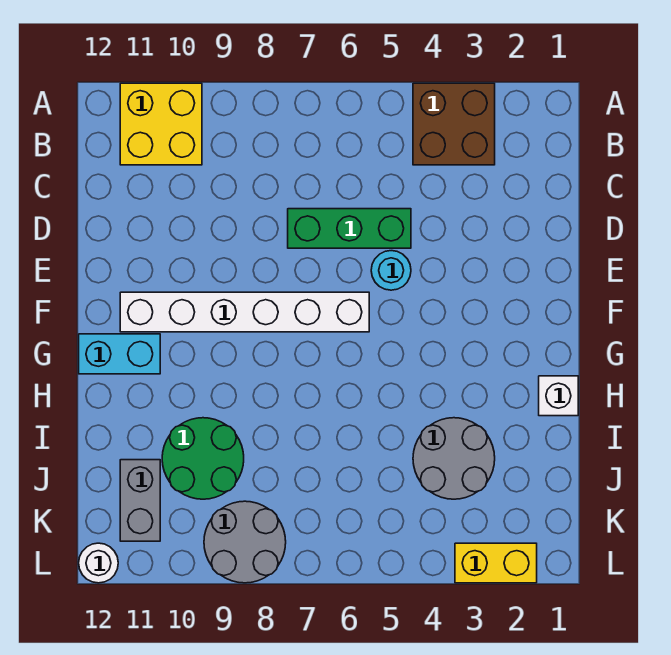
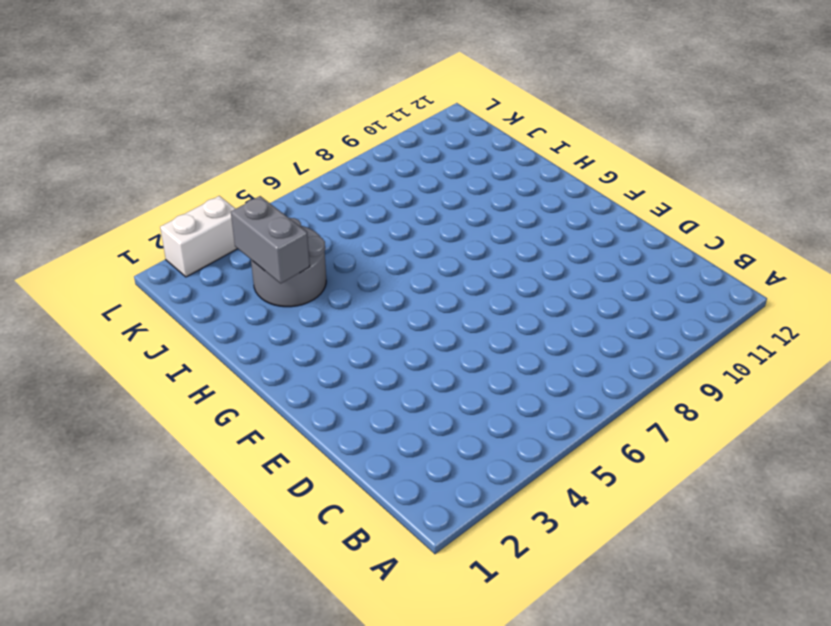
grey 1x2 brick [231,196,310,283] -> grey 1x2 brick moved to [120,460,160,541]
white 1x2 brick [160,196,238,277] -> yellow 1x2 brick [455,543,537,583]
none -> brown 2x2 brick [413,83,495,165]
none -> yellow 2x2 brick [120,83,202,165]
none -> green 1x3 brick [288,209,411,248]

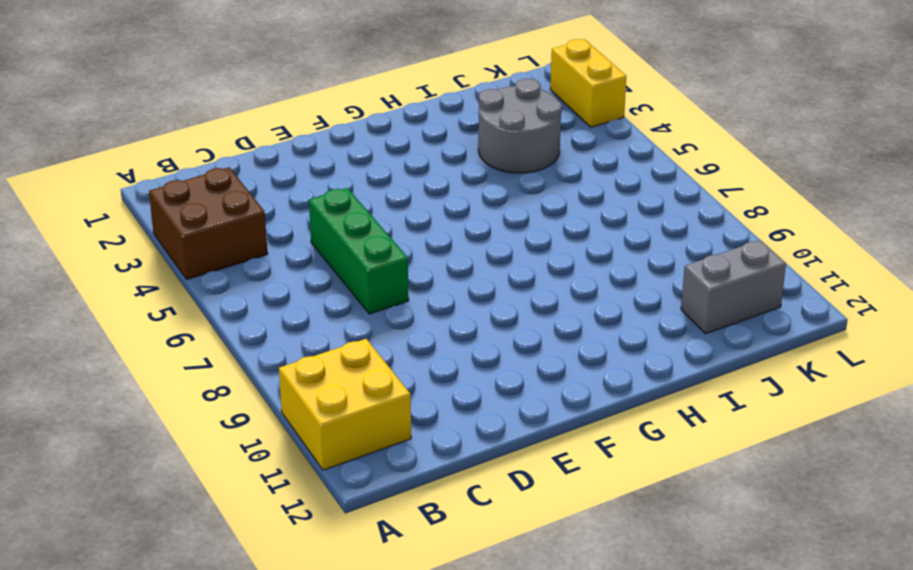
none -> cyan 1x1 round brick [371,251,411,290]
none -> white 1x6 brick [120,292,369,332]
none -> cyan 1x2 brick [79,334,160,374]

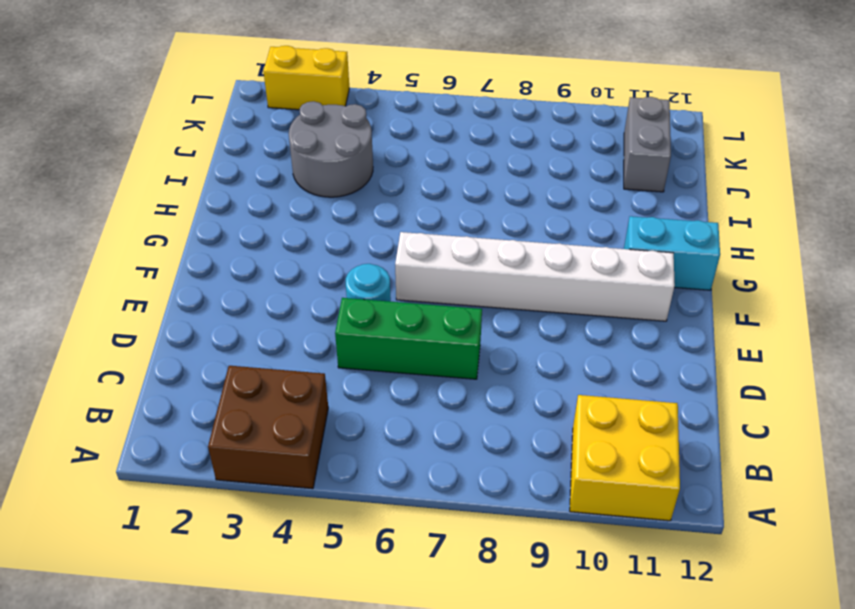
none -> white 1x1 brick [539,376,578,416]
none -> green 2x2 round brick [162,418,244,499]
none -> grey 2x2 round brick [204,501,286,583]

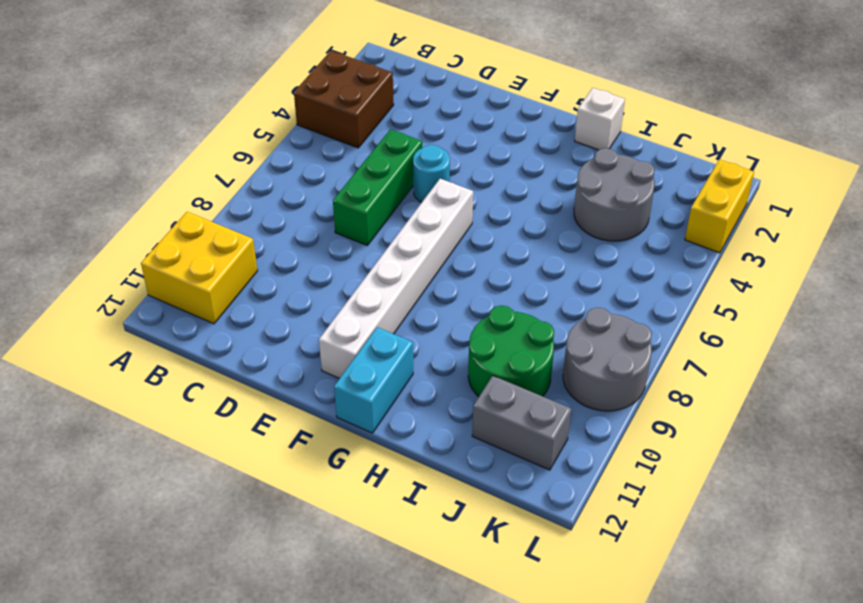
none -> white 1x1 round brick [79,543,118,583]

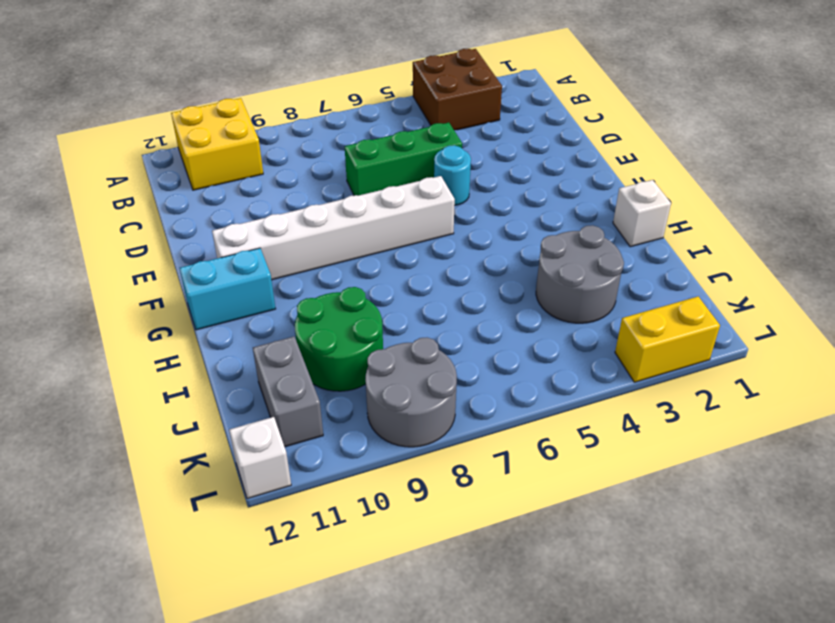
white 1x1 brick [229,417,291,499] -> white 1x1 round brick [79,543,118,583]

